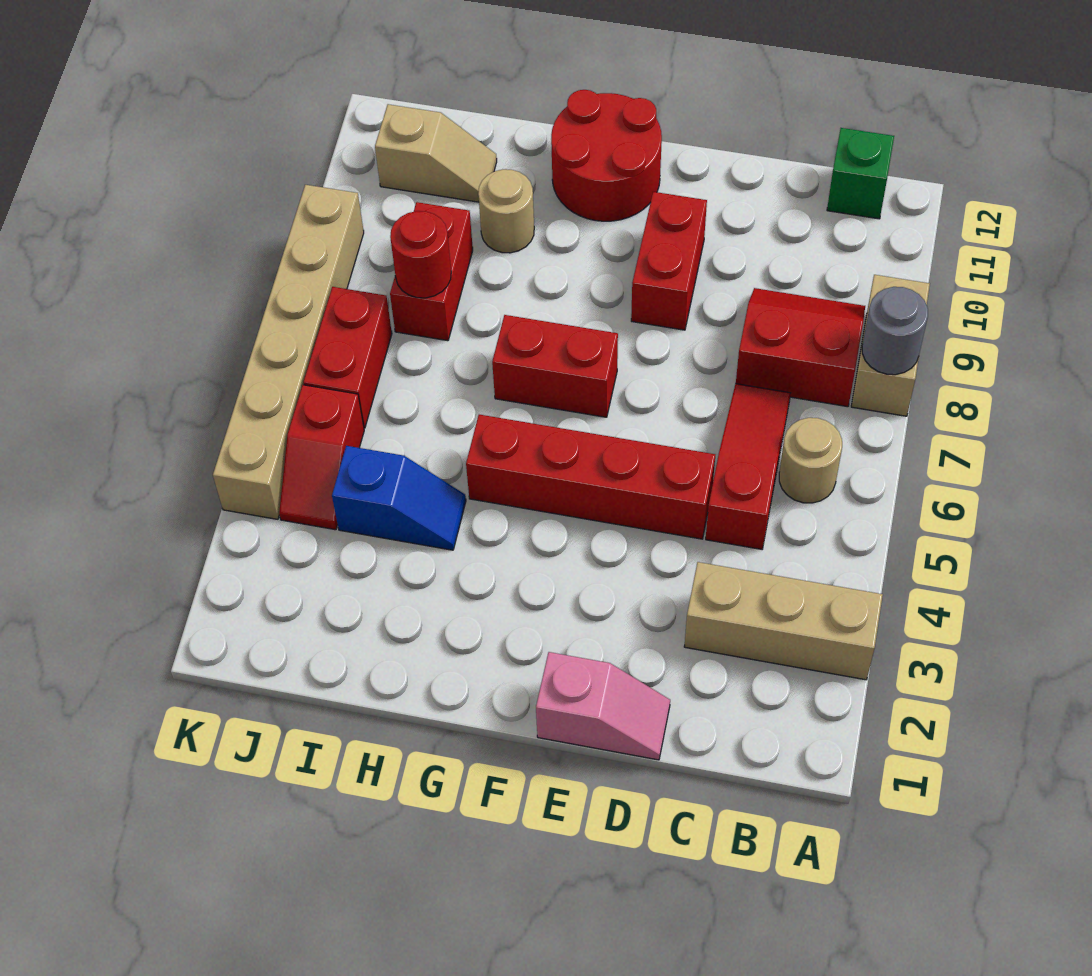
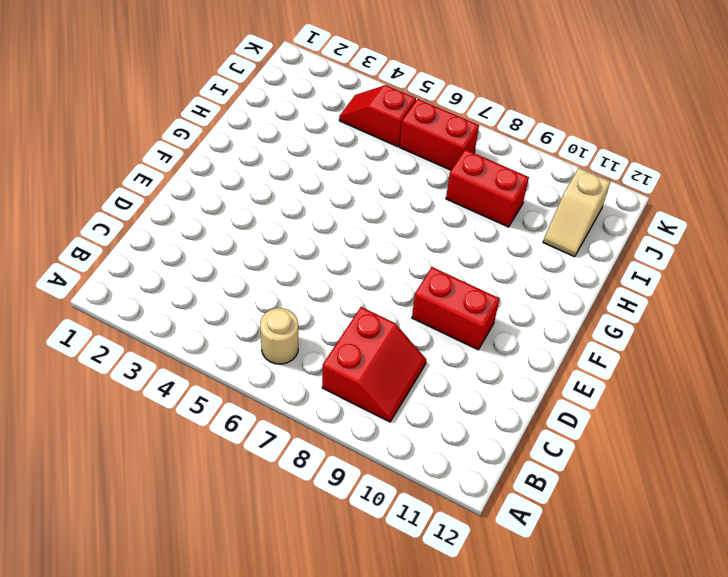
none -> tan 1x3 brick [684,562,883,680]
none -> tan 1x2 brick [851,275,930,416]
none -> green 1x1 brick [827,128,894,219]

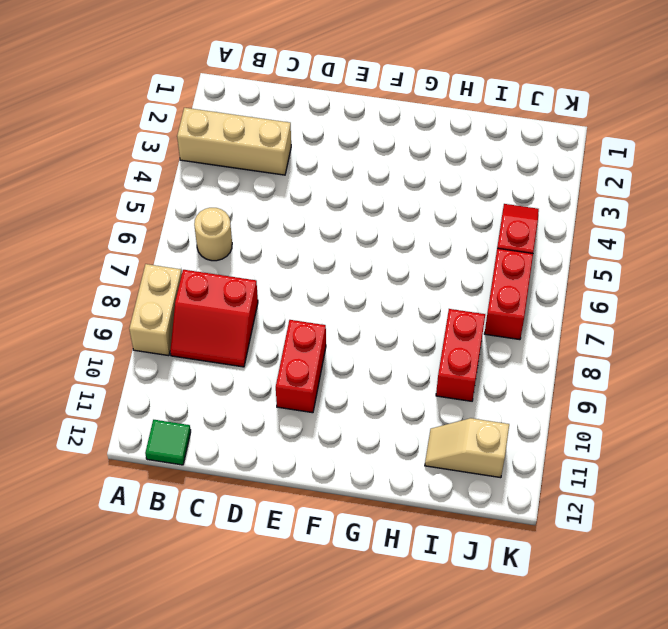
green 1x1 tile [145,420,191,465] -> green 1x1 brick [827,128,894,219]
none -> red 1x3 slope [706,384,791,549]
none -> pink 1x2 slope [536,652,670,760]
none -> red 1x4 brick [466,415,715,539]

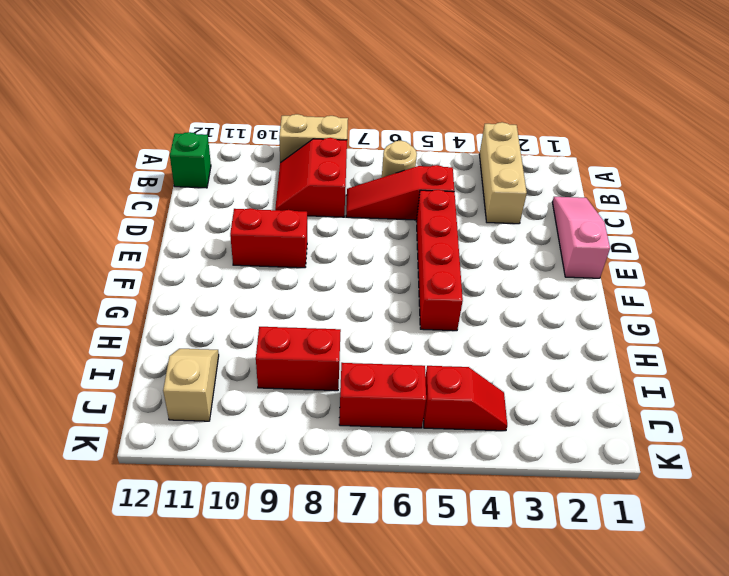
pink 1x3 slope [552,197,610,278] -> pink 1x2 slope [536,652,670,760]
none -> red 1x2 brick [492,315,618,417]
none -> red 2x2 round brick [551,90,662,221]
none -> blue 1x2 slope [332,446,466,550]

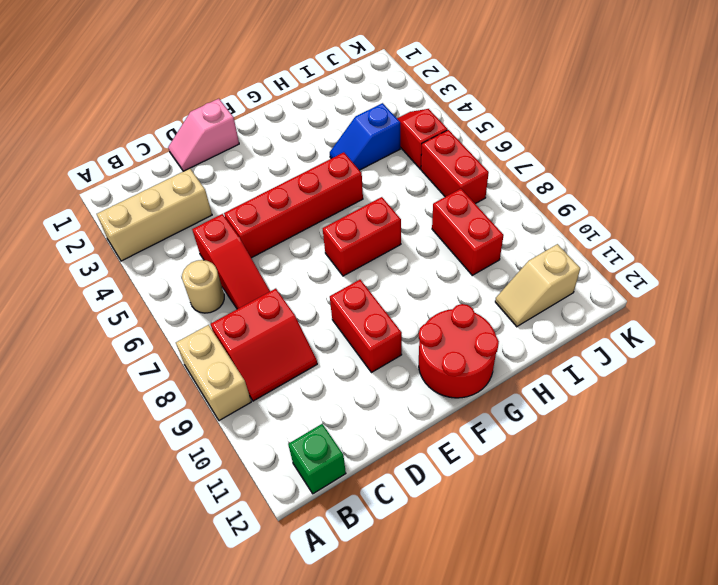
none -> tan 1x1 round brick [478,169,534,253]
none -> tan 1x6 brick [213,185,364,519]
none -> grey 1x1 round brick [862,287,928,375]

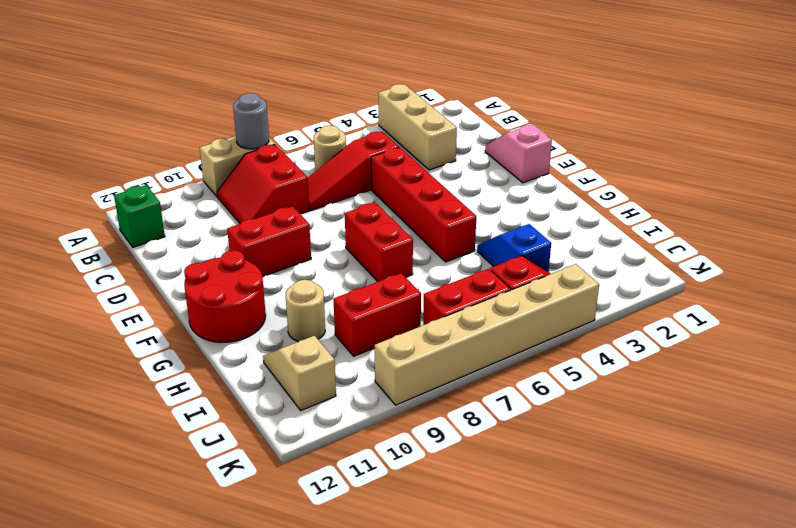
none -> red 1x1 round brick [390,211,451,298]

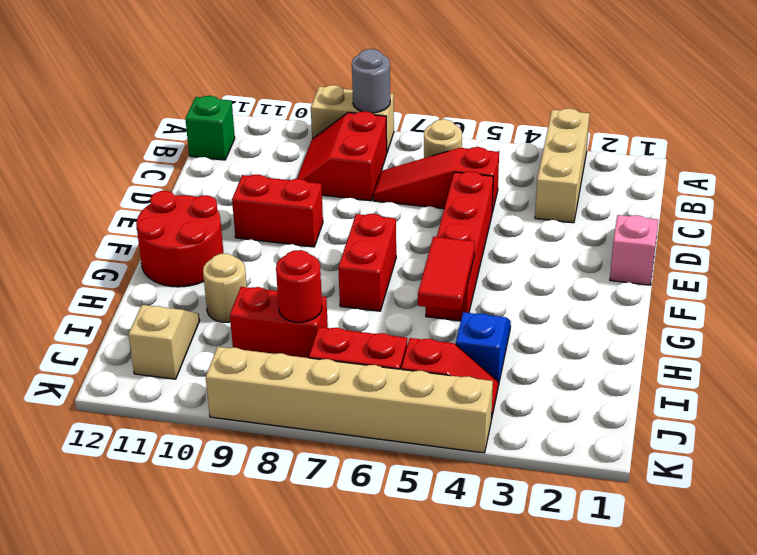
red 1x2 tile [418,237,475,311] -> none

